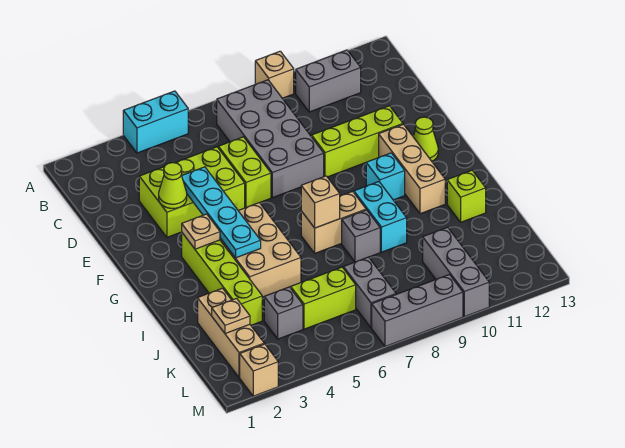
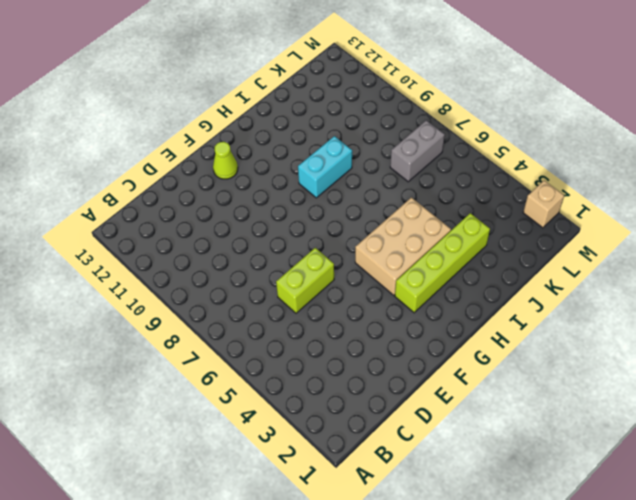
none -> cyan 1x2 brick [123,91,188,153]
none -> tan 1x1 brick [255,51,294,98]
none -> grey 2x4 brick [217,80,324,198]

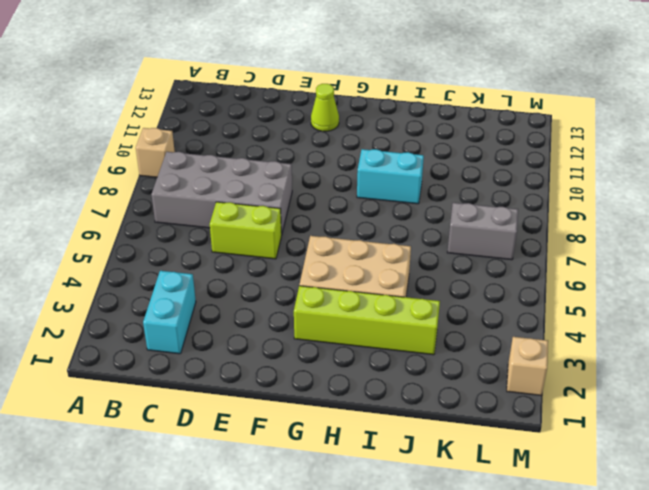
cyan 1x2 brick [143,271,196,354] -> cyan 1x2 brick moved to [123,91,188,153]
none -> grey 1x2 brick [296,50,361,112]
none -> lime 2x3 brick [139,147,245,237]
none -> lime 1x3 brick [312,106,403,177]

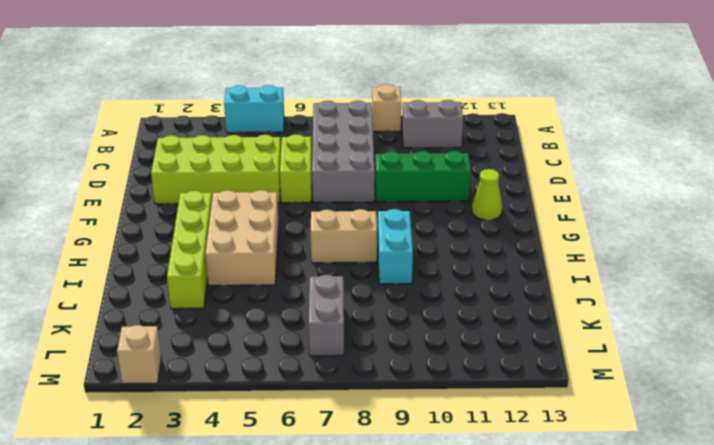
lime 2x4 brick [151,135,281,204] -> lime 2x3 brick [139,147,245,237]
green 1x3 brick [375,151,471,202] -> lime 1x3 brick [312,106,403,177]
none -> tan 1x3 brick [379,124,445,214]
none -> cyan 1x1 brick [366,153,405,200]
none -> grey 1x1 brick [342,210,380,262]

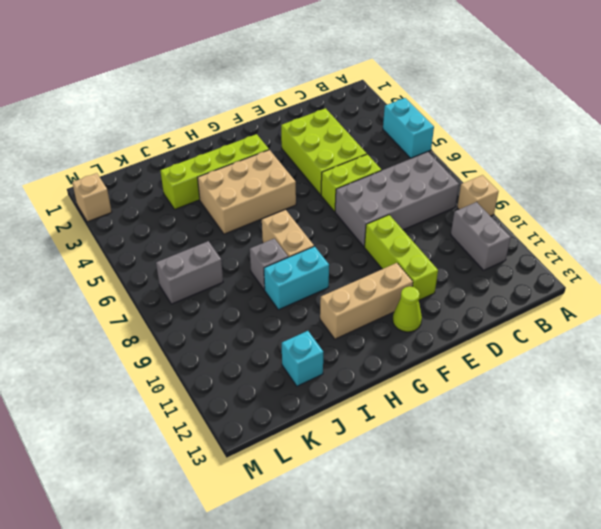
cyan 1x1 brick [282,331,323,386] -> cyan 1x1 brick moved to [366,153,405,200]
none -> lime 1x1 brick [447,170,486,222]
none -> tan 1x3 brick [198,288,264,378]
none -> grey 1x1 brick [264,287,303,339]

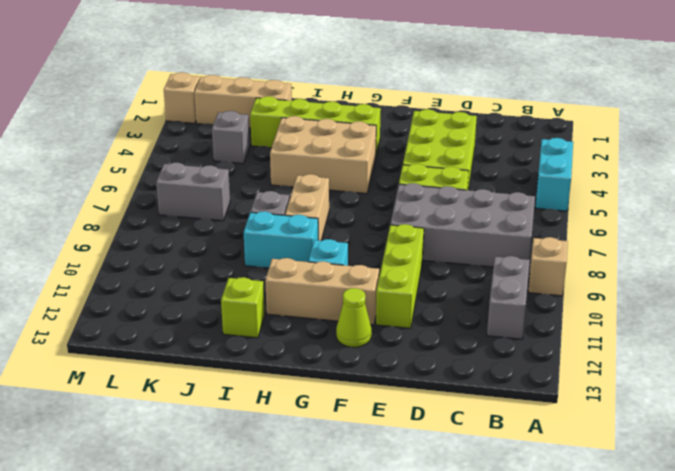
none -> lime 1x2 brick [291,267,356,329]
none -> grey 1x3 brick [423,227,489,317]
none -> grey 1x3 brick [372,275,463,346]

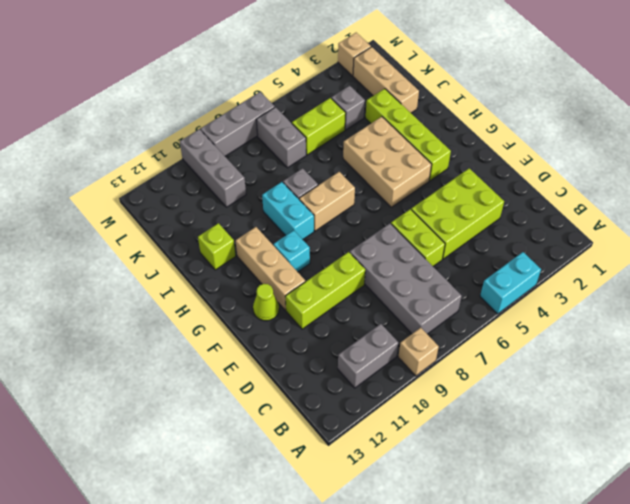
none -> lime 1x1 cone [159,163,187,208]
none -> cyan 1x4 plate [182,167,261,258]
none -> tan 1x1 plate [182,214,220,249]

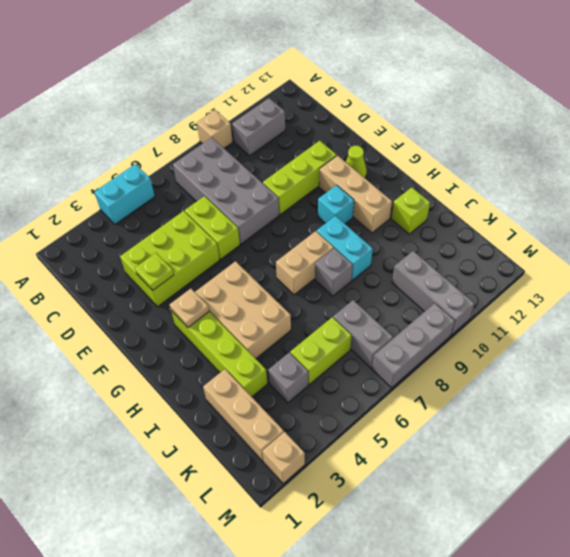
lime 1x1 plate [135,253,174,290] -> lime 1x1 cone [159,163,187,208]
none -> cyan 1x4 plate [182,167,261,258]
none -> tan 1x1 brick [301,176,340,228]
none -> tan 1x1 plate [212,298,250,334]

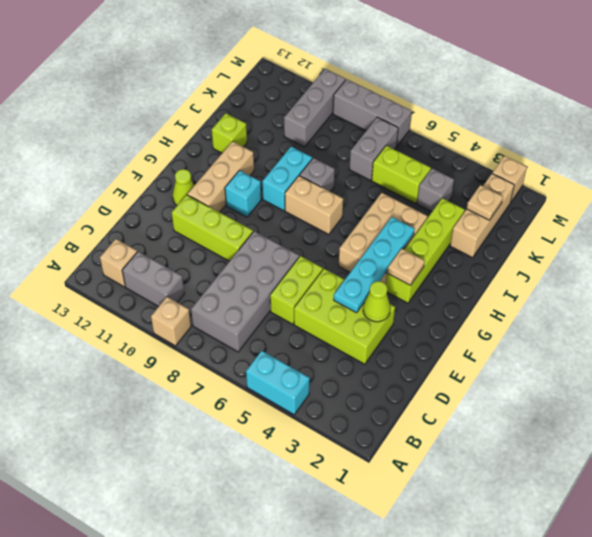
tan 1x1 brick [100,239,137,287] -> tan 1x1 brick moved to [301,176,340,228]

